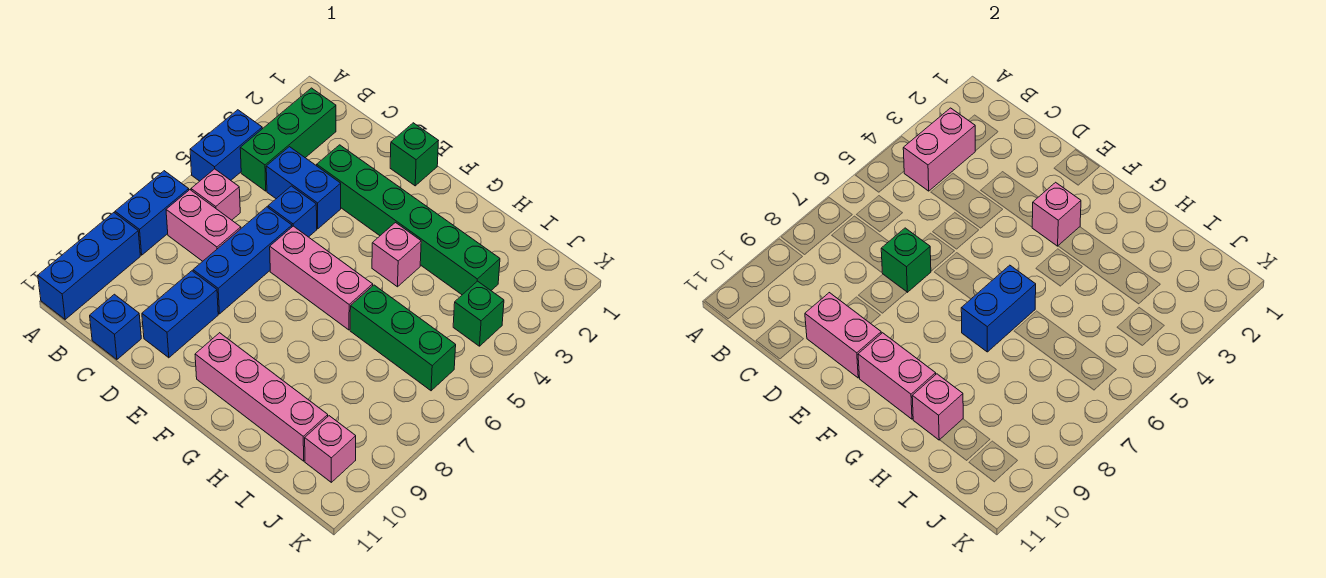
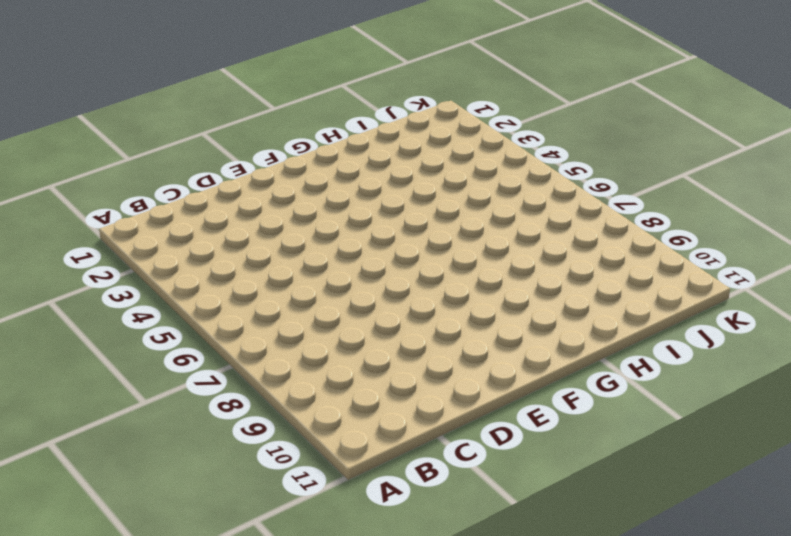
none -> blue 1x2 brick [190,110,262,181]
none -> blue 1x2 brick [115,171,189,255]
none -> blue 1x3 brick [38,213,140,319]

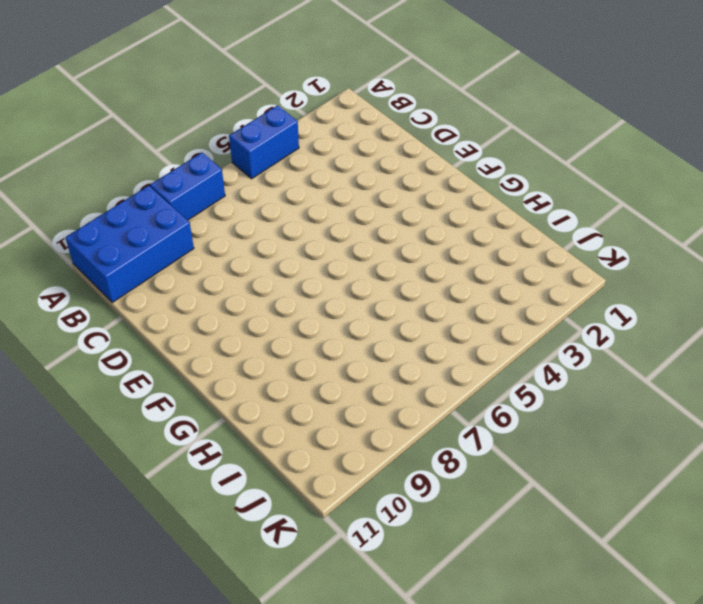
blue 2x3 brick [65,186,194,302] -> blue 1x3 brick [38,213,140,319]
none -> green 1x3 brick [240,88,336,191]
none -> pink 1x1 brick [191,169,240,220]
none -> pink 1x2 brick [166,190,241,261]

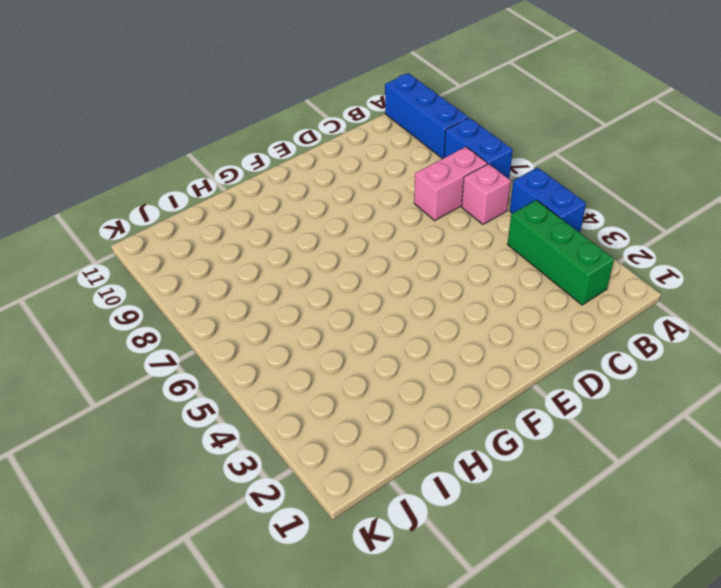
none -> blue 1x2 brick [266,147,341,229]
none -> blue 1x1 brick [90,294,141,359]
none -> green 1x6 brick [317,145,500,295]

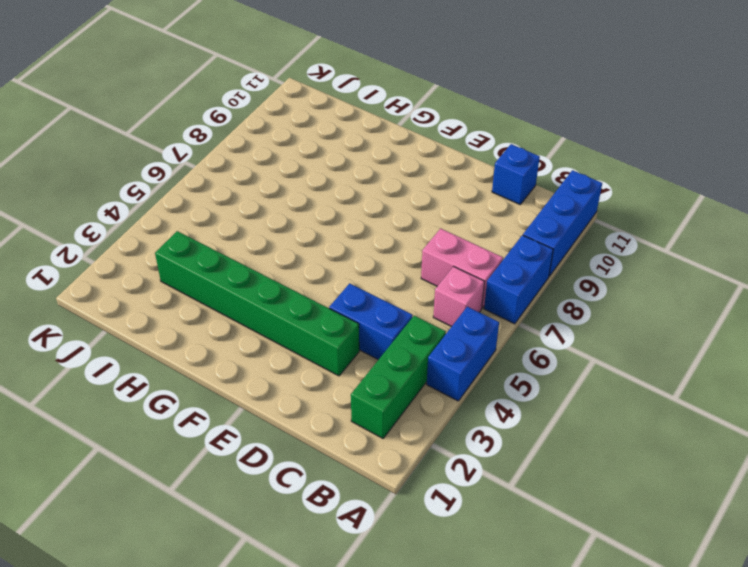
none -> blue 1x1 brick [268,186,317,237]
none -> blue 1x3 brick [193,207,292,314]
none -> blue 1x2 brick [142,271,218,358]

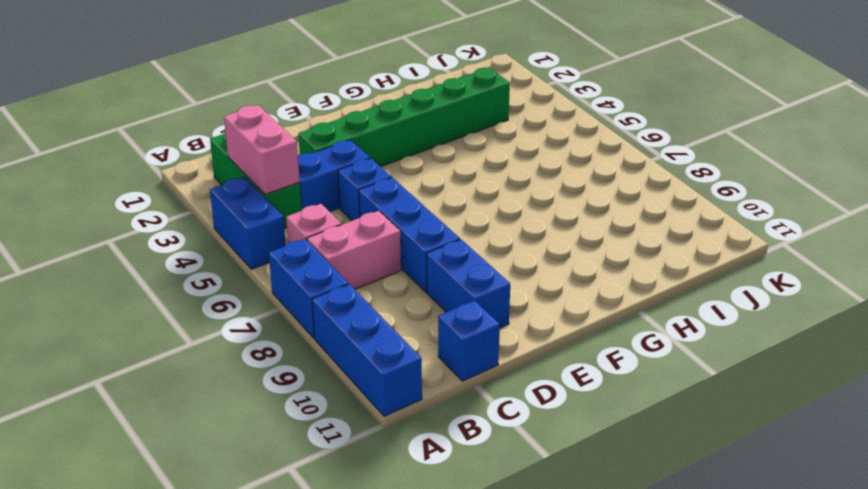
none -> green 1x1 brick [390,123,438,186]
none -> pink 1x3 brick [270,226,373,330]
none -> pink 1x4 brick [195,333,328,461]

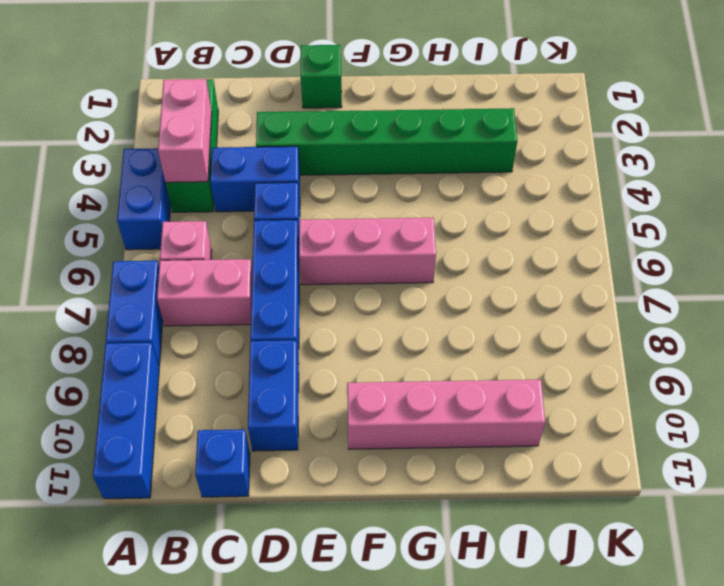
none -> pink 1x1 brick [372,223,421,287]
none -> green 1x3 brick [350,285,456,391]
none -> green 1x1 brick [453,281,504,346]

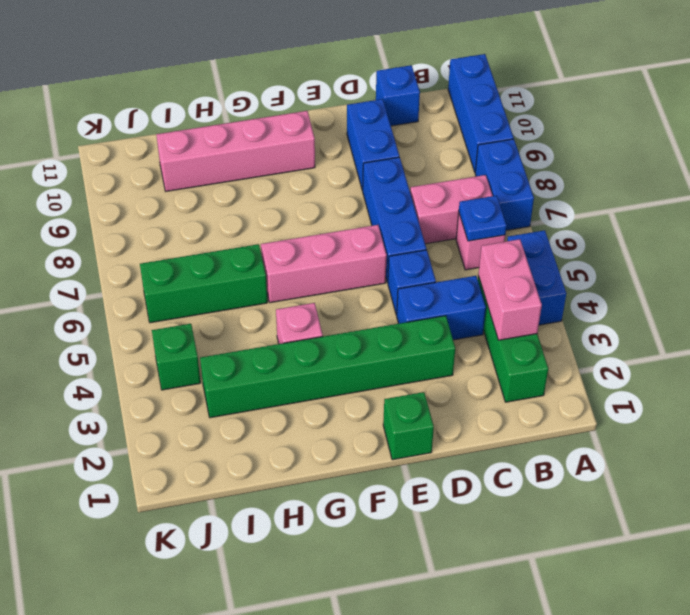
blue 1x1 plate [459,196,507,241] -> none
none -> pink 1x1 brick [305,416,356,482]
none -> green 1x1 brick [881,228,931,292]
none -> pink 1x2 brick [805,293,881,378]

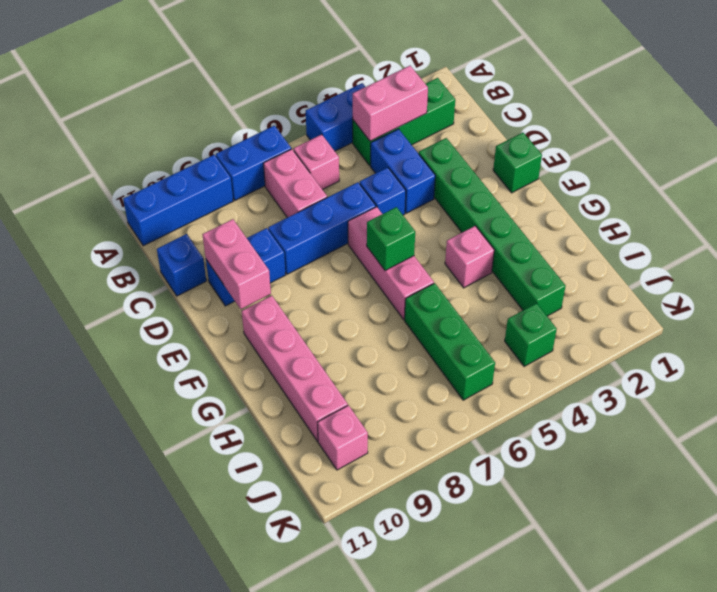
green 1x1 brick [367,207,415,271] -> green 1x1 brick moved to [881,228,931,292]
none -> pink 1x1 brick [1032,182,1081,246]
none -> pink 1x2 brick [858,333,936,419]
none -> blue 1x2 brick [961,265,1036,352]

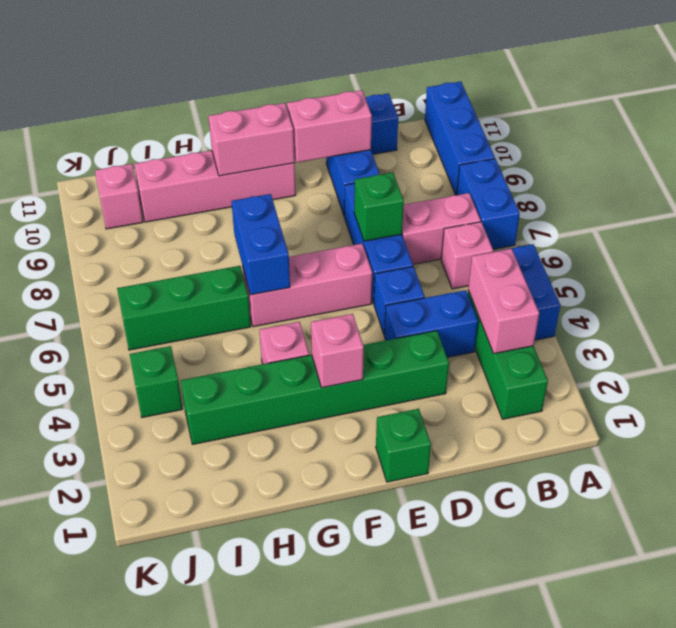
none -> pink 1x1 brick [912,374,963,440]

